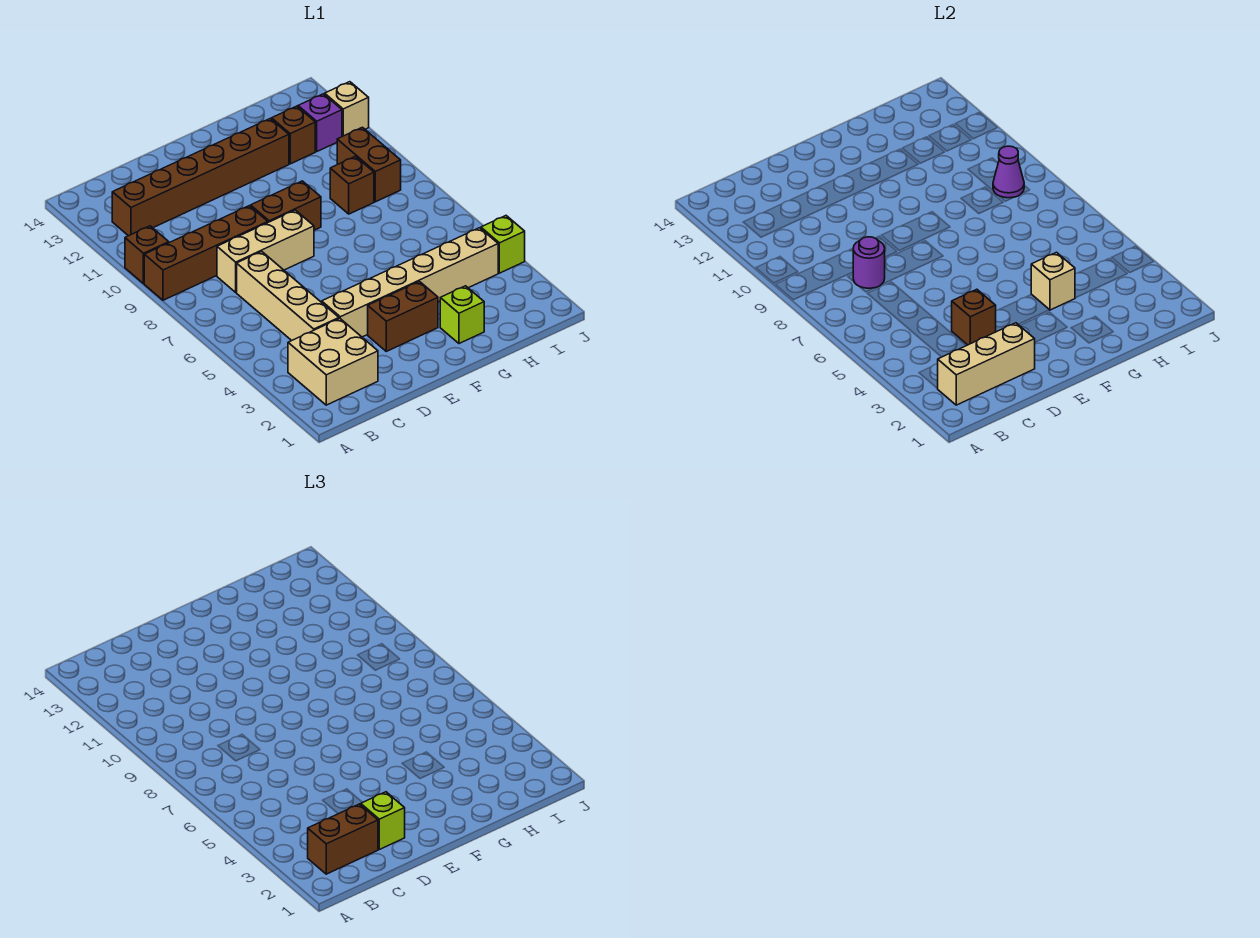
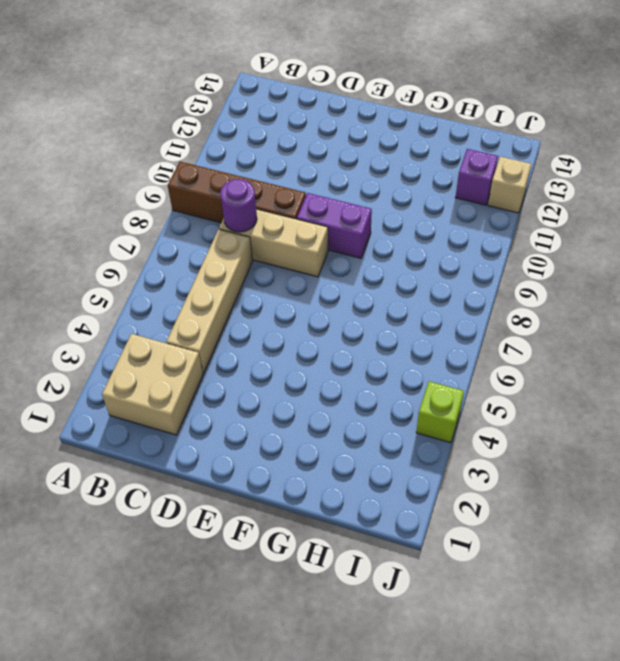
purple 1x2 brick [297,193,372,258] -> brown 1x2 brick [251,181,321,230]
none -> brown 1x1 brick [125,226,169,284]
none -> brown 1x6 brick [112,119,289,236]
none -> tan 1x6 brick [322,228,498,337]

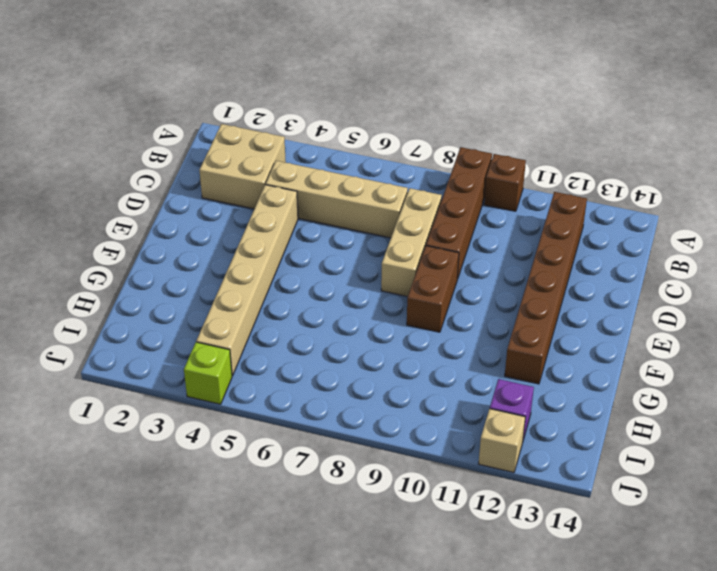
none -> brown 1x2 brick [368,281,438,351]
none -> lime 1x1 brick [440,286,484,344]
none -> brown 1x1 brick [330,156,374,214]

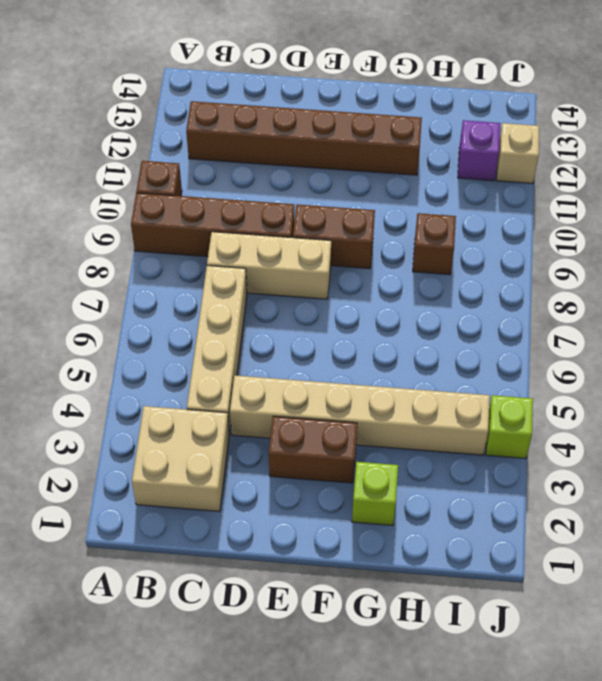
none -> brown 1x1 brick [272,106,315,164]
none -> brown 1x2 brick [337,127,401,202]
none -> tan 1x3 brick [937,323,1035,405]

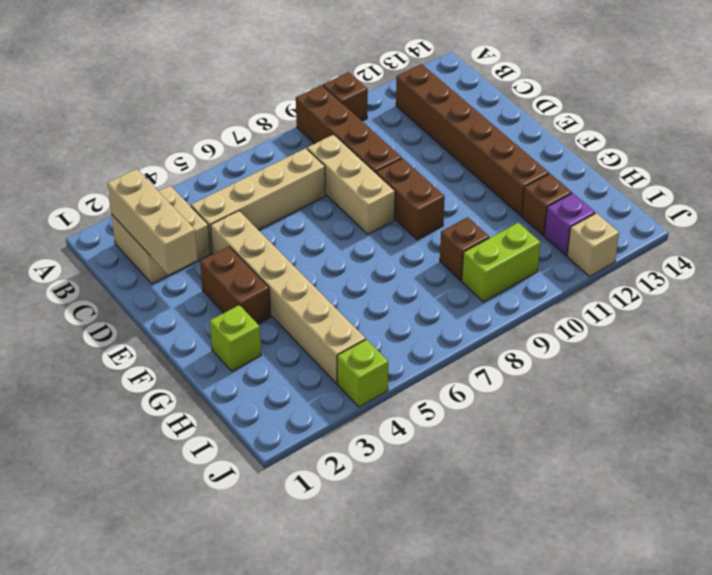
lime 1x2 brick [462,223,541,302] -> brown 1x2 brick [337,127,401,202]
none -> purple 1x1 round brick [853,237,885,288]
none -> brown 1x1 brick [952,289,996,345]
none -> tan 1x1 brick [1031,252,1075,310]

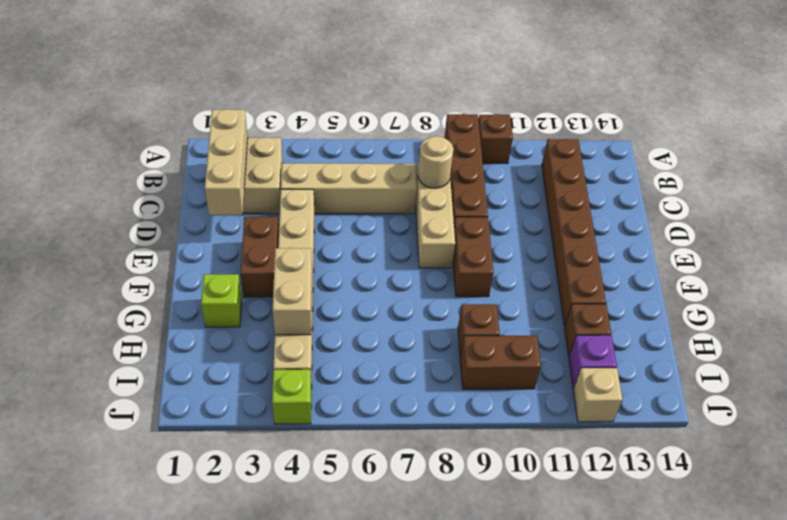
tan 1x1 round brick [418,136,453,188] -> purple 1x1 round brick [853,237,885,288]
tan 1x2 brick [273,248,312,335] -> tan 1x1 brick [1031,252,1075,310]
none -> brown 1x1 brick [952,289,996,345]
none -> purple 1x1 cone [993,146,1024,198]
none -> brown 1x2 brick [308,804,378,874]

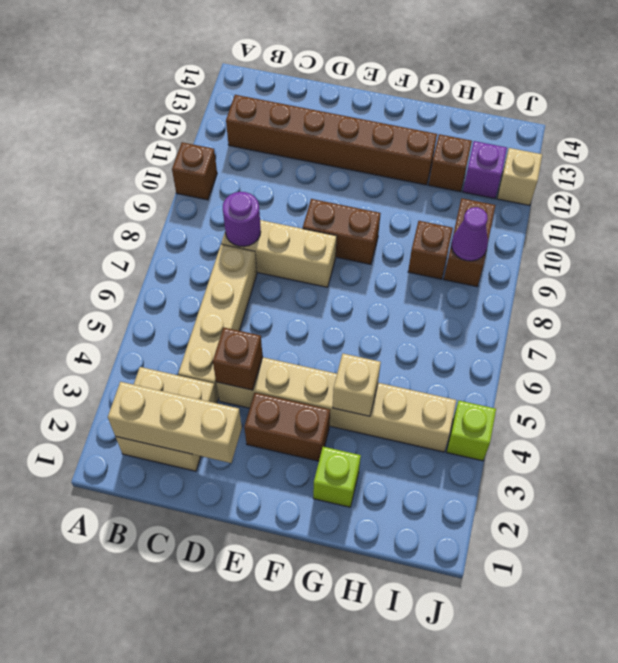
none -> brown 1x4 brick [144,206,268,300]
none -> brown 1x2 brick [308,804,378,874]
none -> lime 1x1 brick [361,792,405,849]

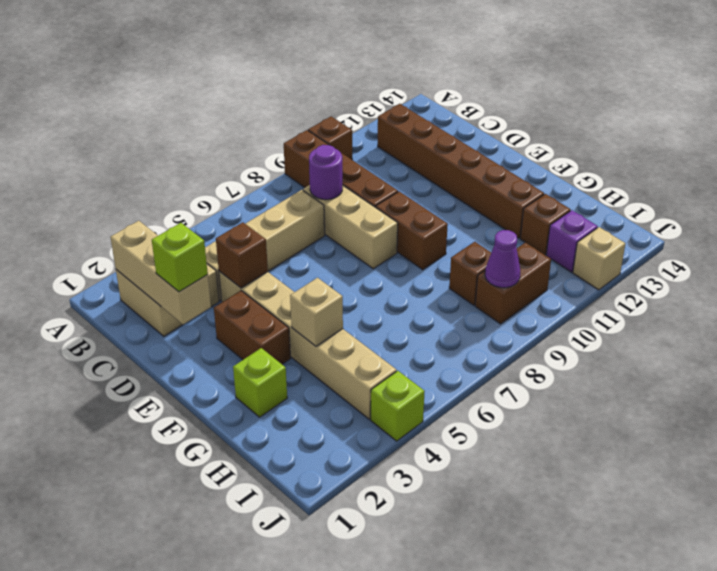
none -> brown 1x2 brick [308,804,378,874]

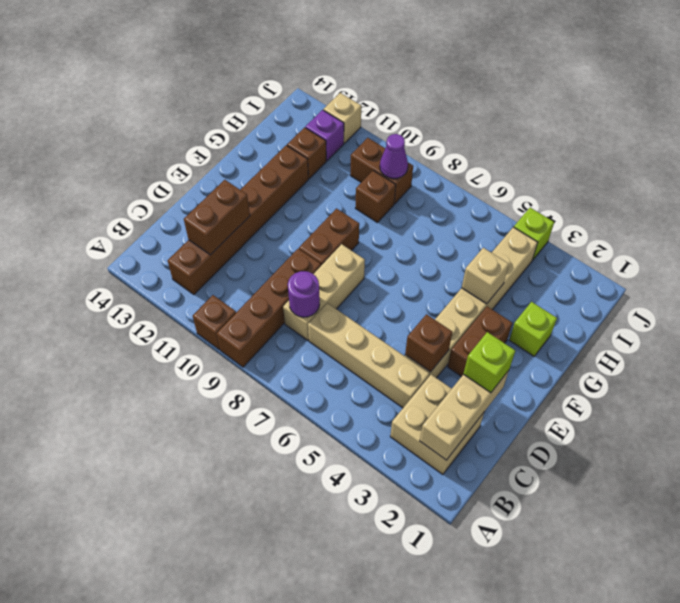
brown 1x2 brick [184,180,250,255] -> brown 1x2 brick moved to [308,804,378,874]

